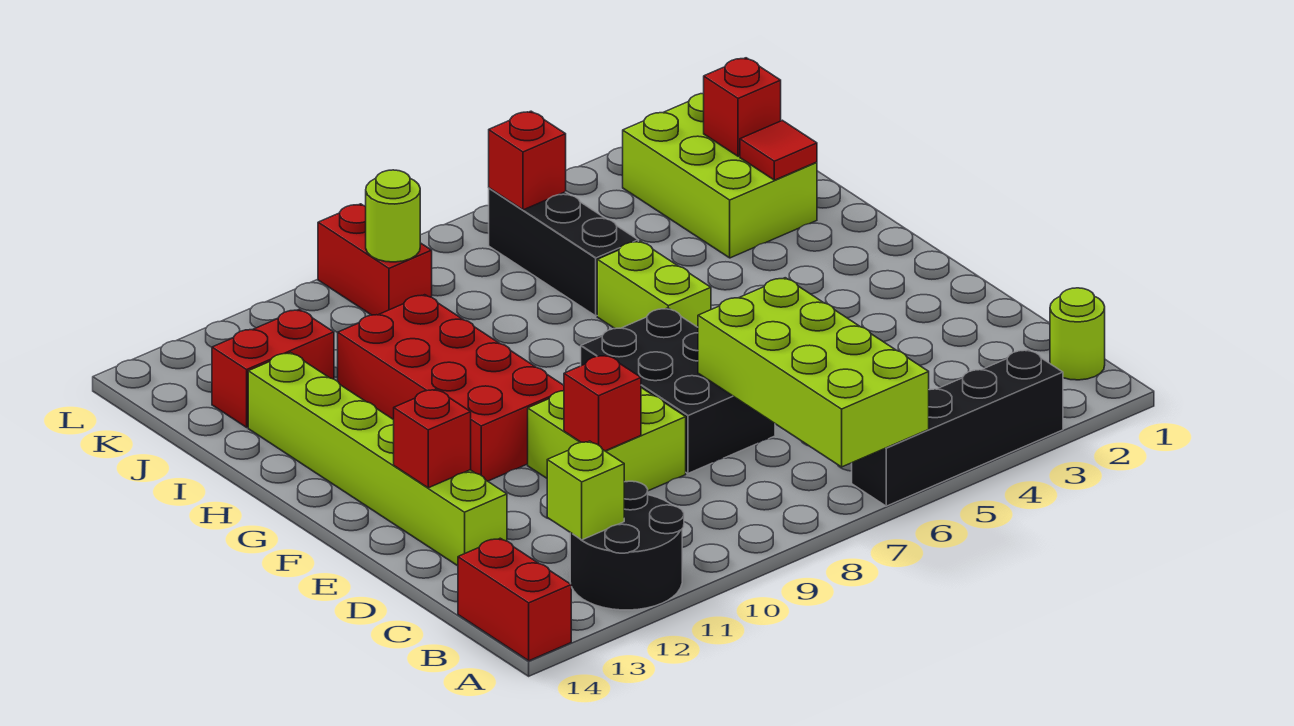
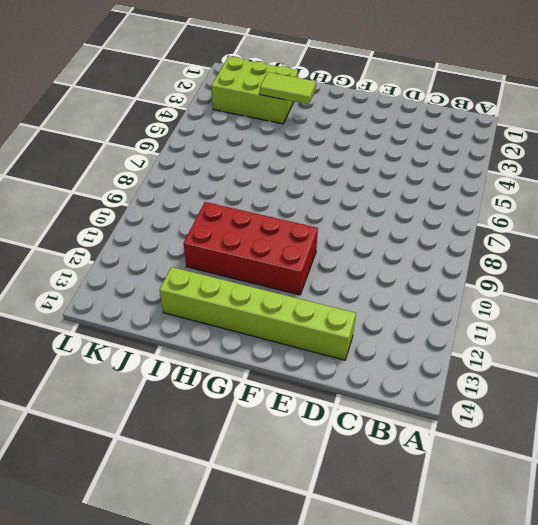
lime 1x2 tile [260,72,316,104] -> none
none -> black 1x4 brick [852,350,1063,506]
none -> black 2x2 round brick [570,481,684,610]
none -> red 1x2 brick [458,538,571,661]

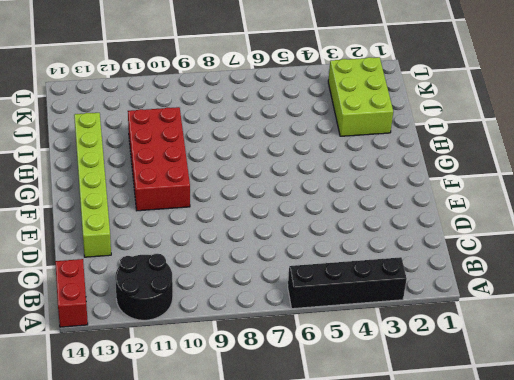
none -> lime 1x1 round brick [1050,288,1105,380]
none -> black 2x3 brick [581,308,775,473]
none -> lime 2x2 brick [528,388,686,491]

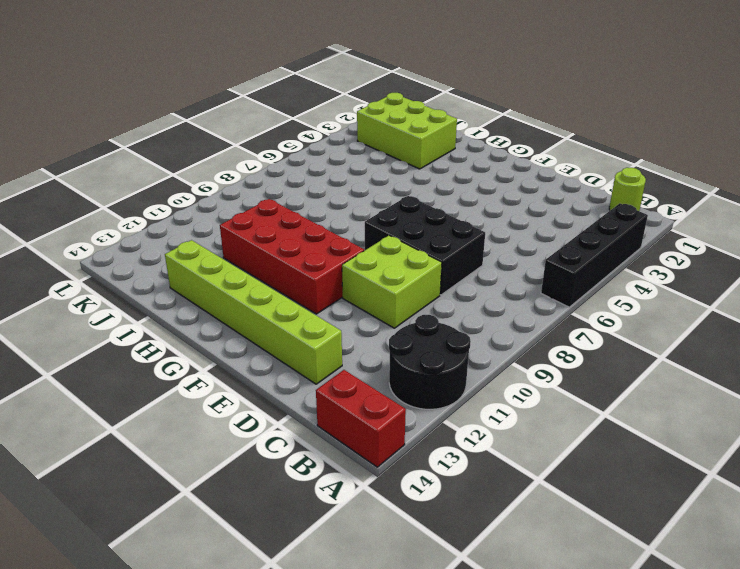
none -> lime 1x2 brick [597,241,711,329]
none -> black 1x3 brick [489,188,638,316]
none -> red 1x2 brick [212,310,334,427]

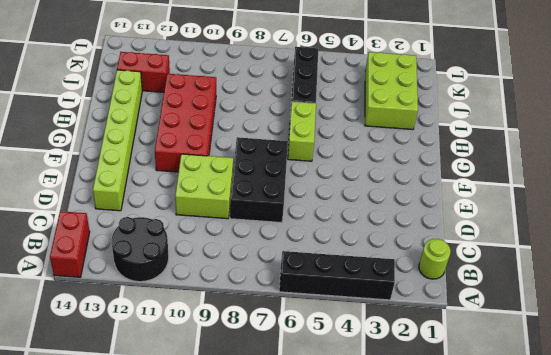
none -> red 1x2 brick [318,204,432,315]
none -> lime 2x4 brick [698,278,929,467]
none -> lime 1x1 brick [547,441,624,540]

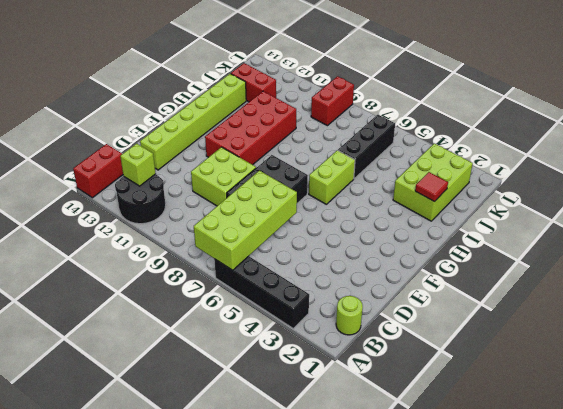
none -> red 1x1 brick [564,355,641,451]
none -> red 1x1 brick [394,389,471,488]
none -> red 1x1 brick [704,58,781,156]

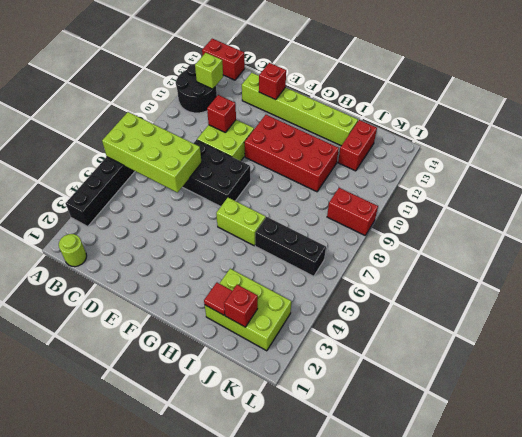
none -> red 1x1 brick [489,111,566,210]
none -> lime 1x1 round brick [366,170,420,262]

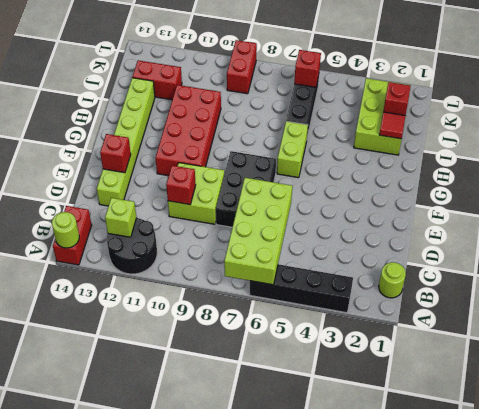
lime 1x1 round brick [52,212,79,248] -> lime 1x1 round brick moved to [366,170,420,262]

